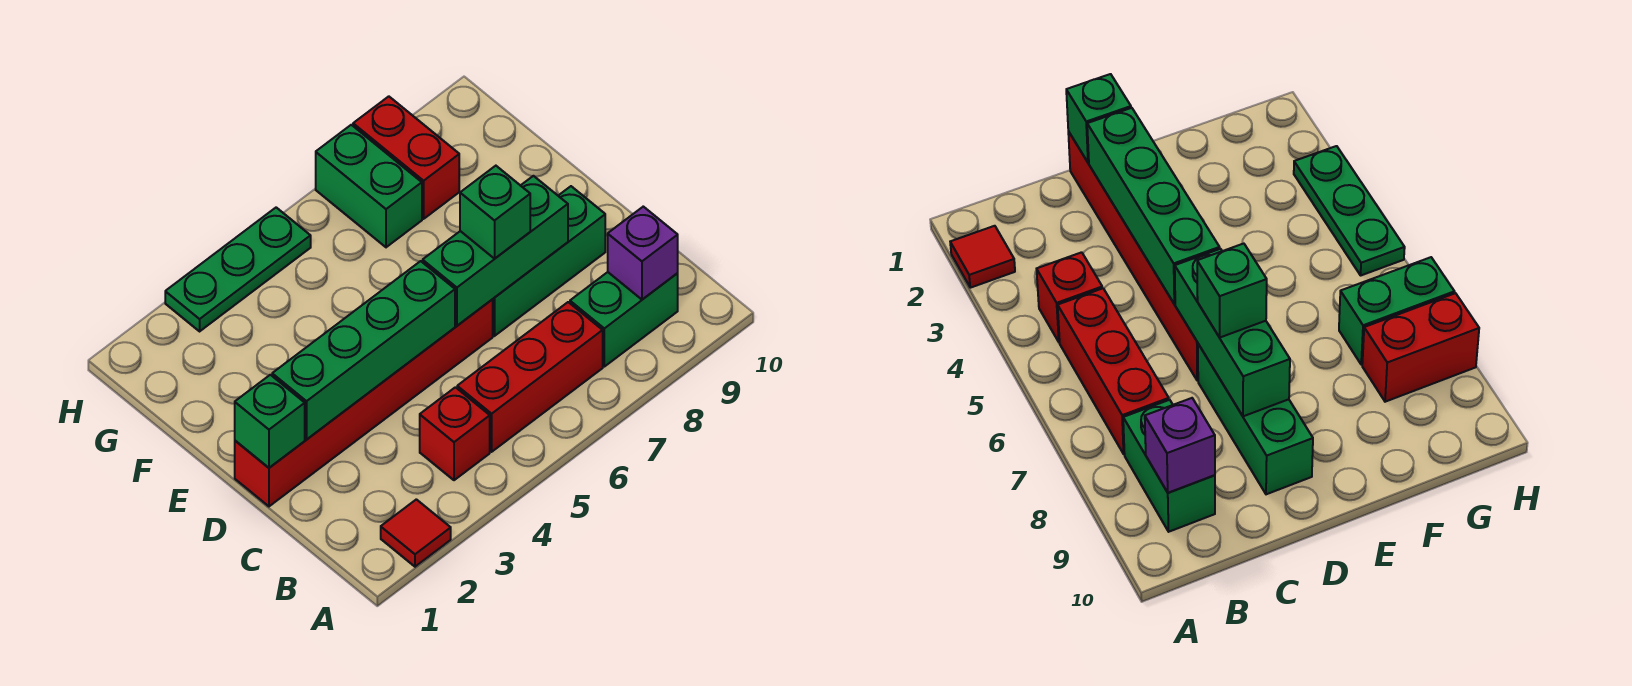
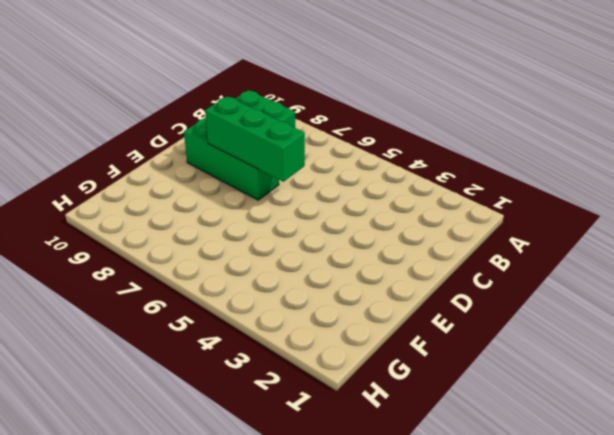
none -> red 1x1 tile [381,499,451,567]
none -> red 1x1 brick [420,387,490,480]
none -> red 1x3 brick [457,302,603,452]

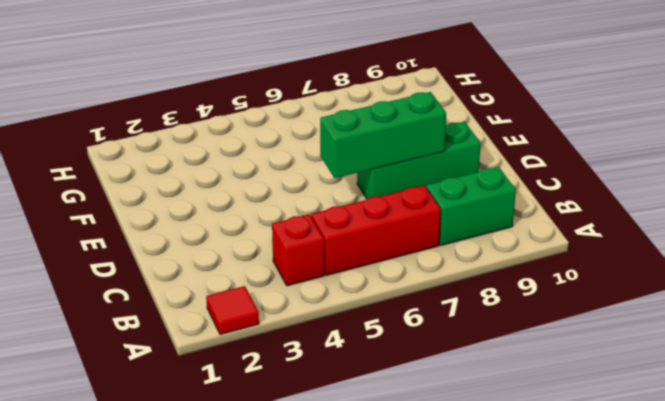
none -> red 1x6 brick [235,299,493,506]
none -> green 1x2 brick [316,125,422,247]
none -> red 1x2 brick [353,96,459,219]

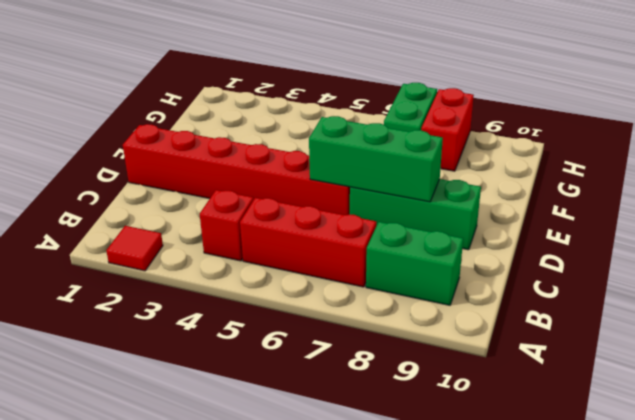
none -> green 1x3 plate [165,208,311,331]
none -> purple 1x1 brick [608,207,678,300]
none -> green 1x1 brick [235,375,305,468]

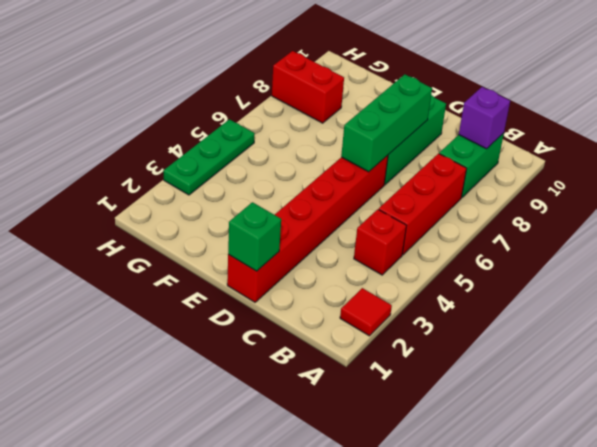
none -> green 1x2 brick [316,125,422,247]
none -> green 1x4 brick [272,261,455,439]
none -> green 1x1 brick [460,166,530,259]

